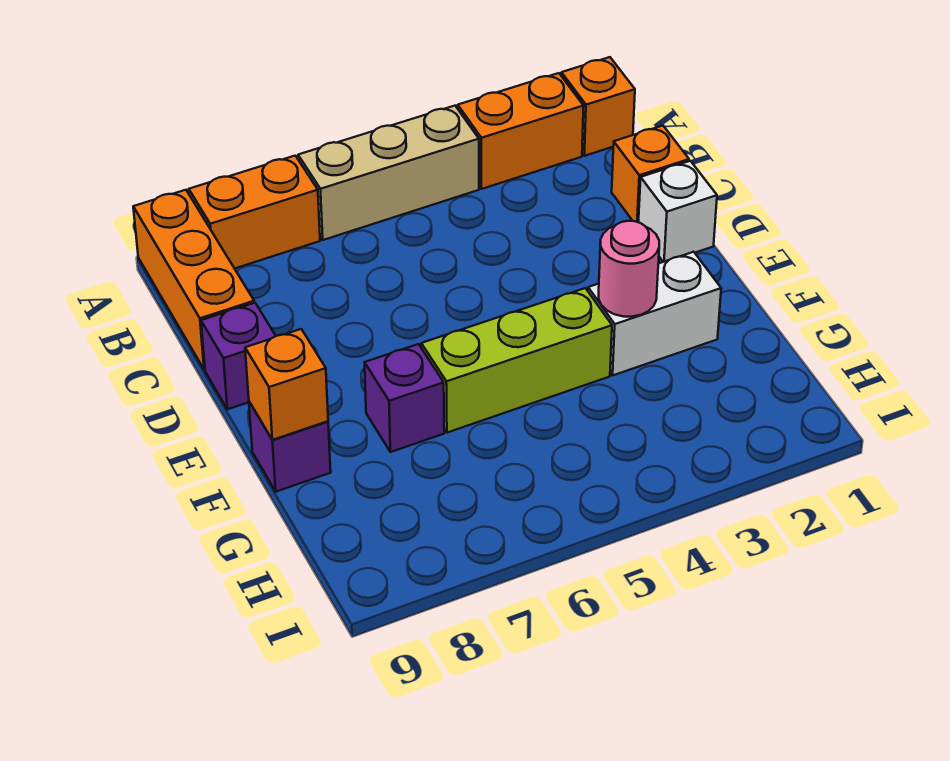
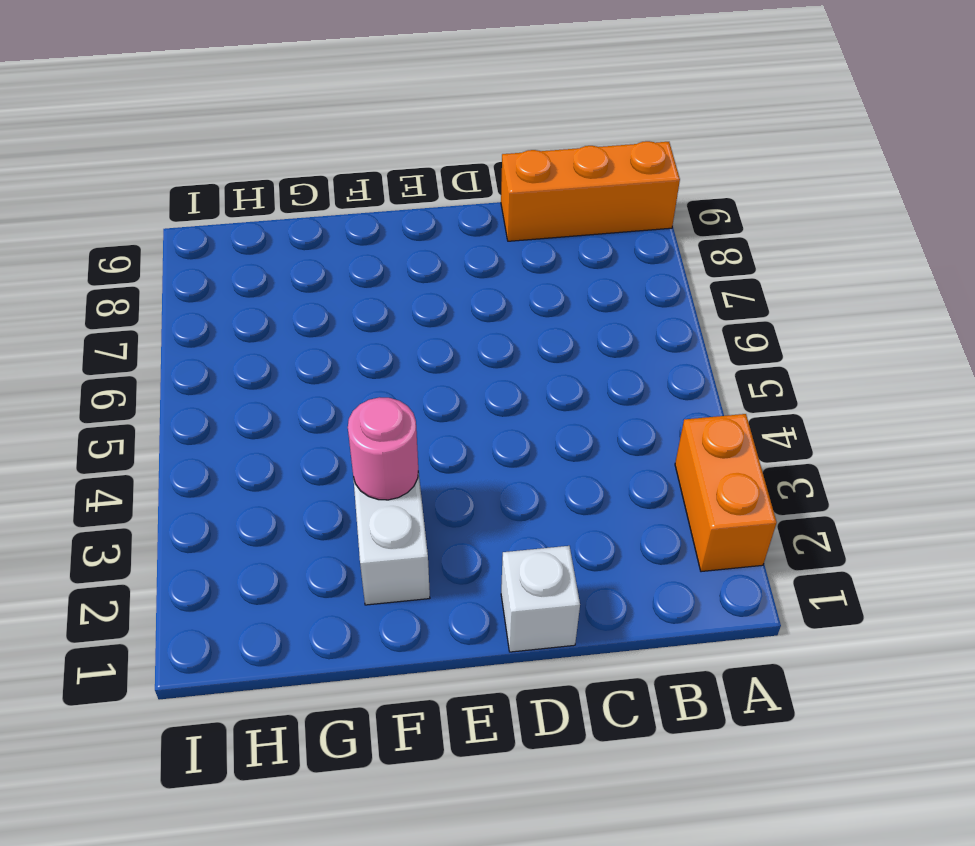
none -> orange 1x1 brick [561,57,635,156]
none -> tan 1x3 brick [298,106,479,240]
none -> orange 1x2 brick [189,156,320,269]

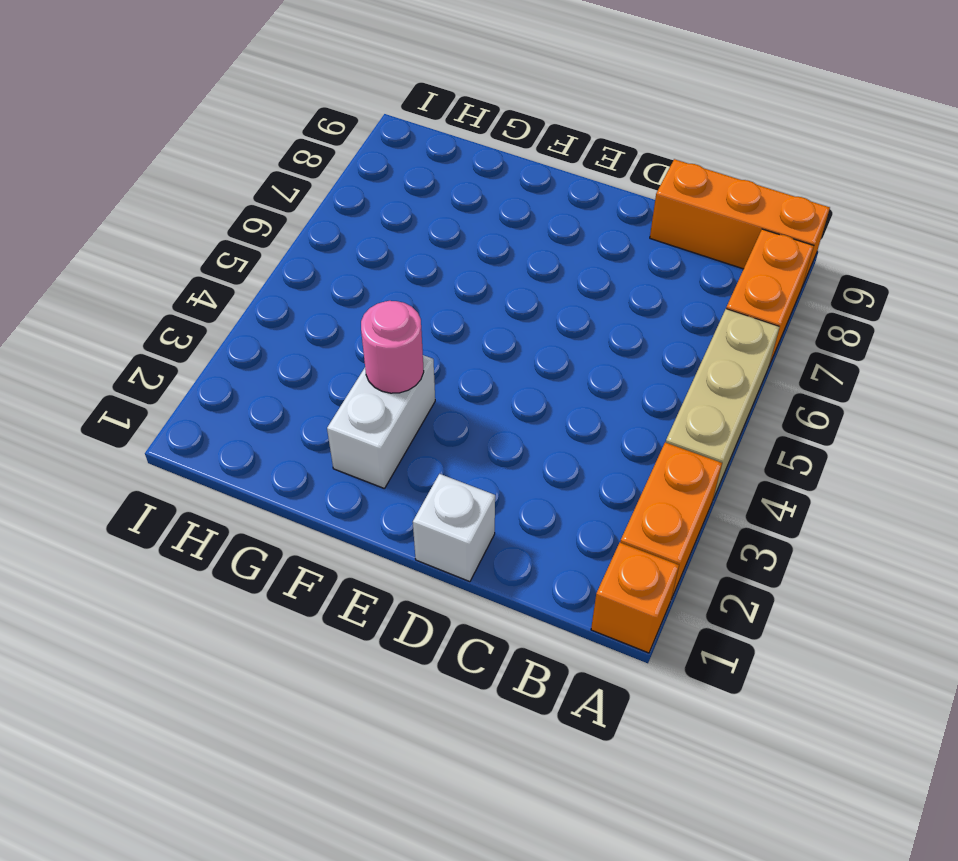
none -> orange 1x1 brick [612,126,689,222]
none -> purple 1x1 brick [201,303,276,409]
none -> lime 1x3 brick [421,288,612,433]

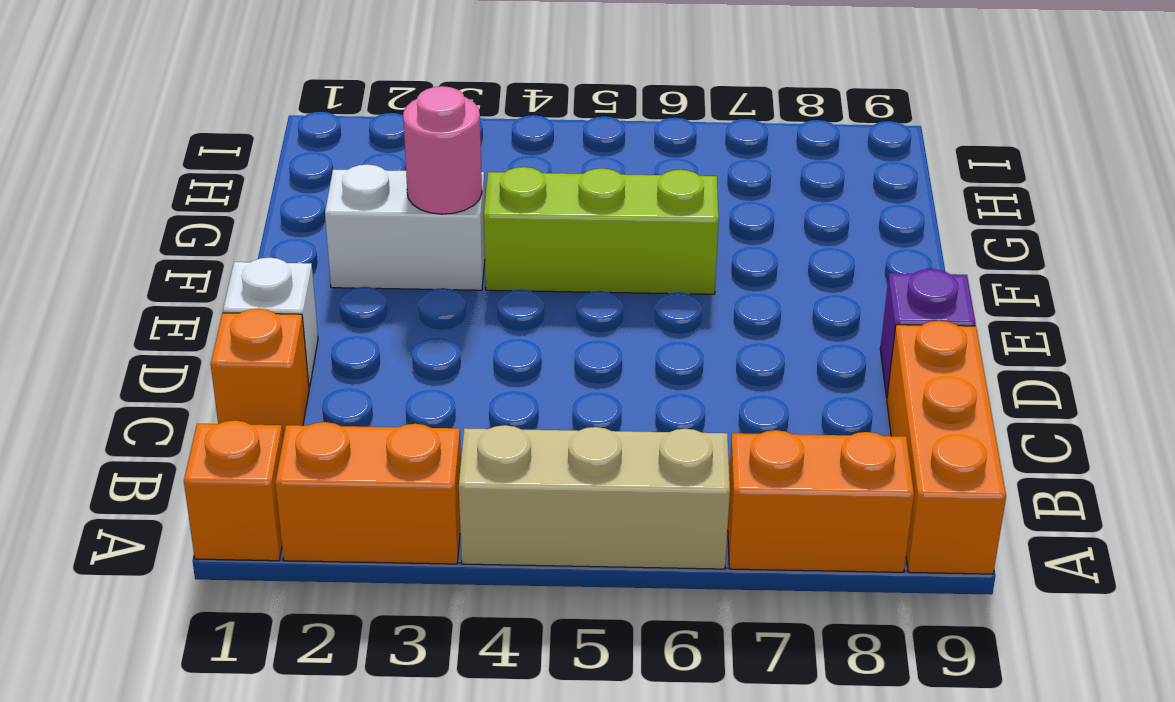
none -> purple 1x1 brick [365,344,444,452]
none -> purple 1x1 brick [249,402,331,492]
none -> orange 1x1 brick [245,329,328,440]

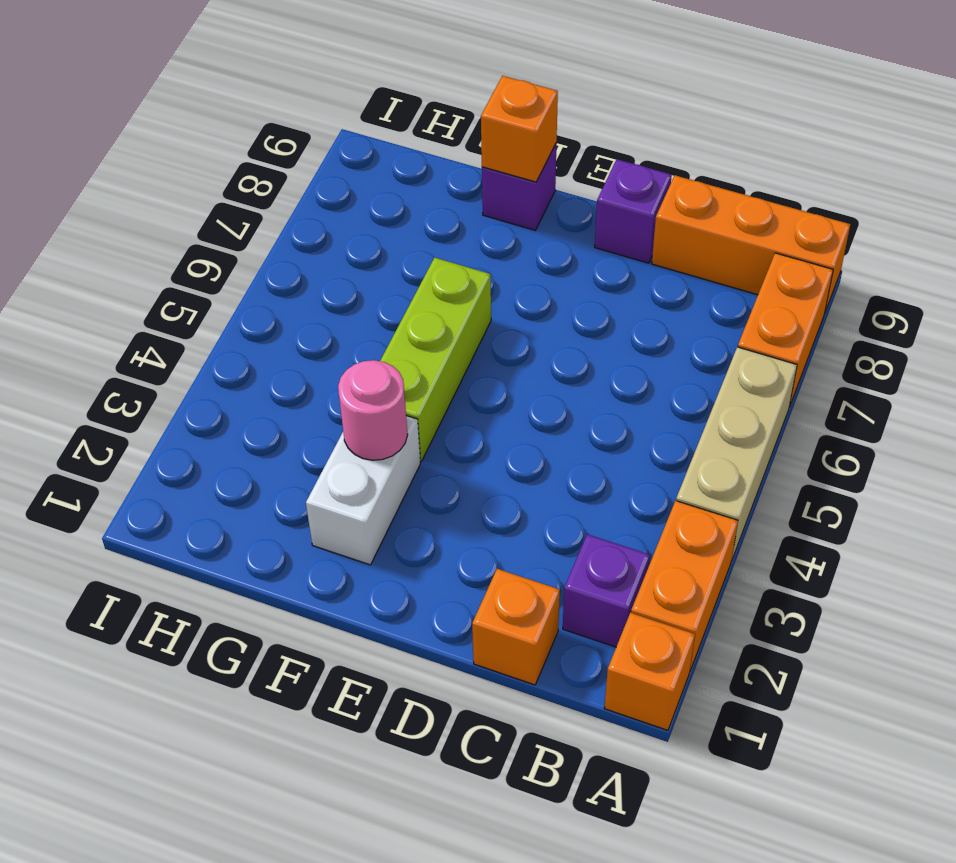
purple 1x1 brick [563,534,650,647] -> purple 1x1 brick moved to [365,344,444,452]
none -> white 1x1 brick [639,161,717,262]

